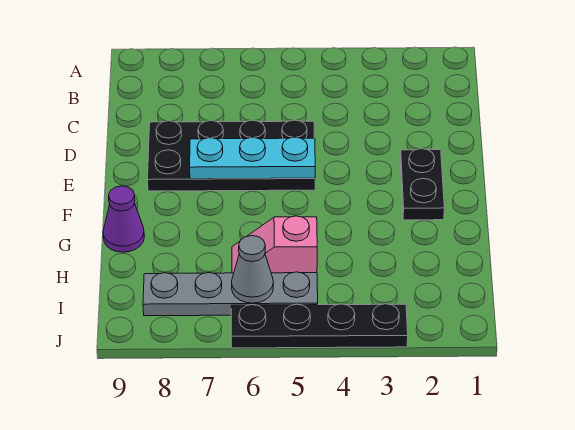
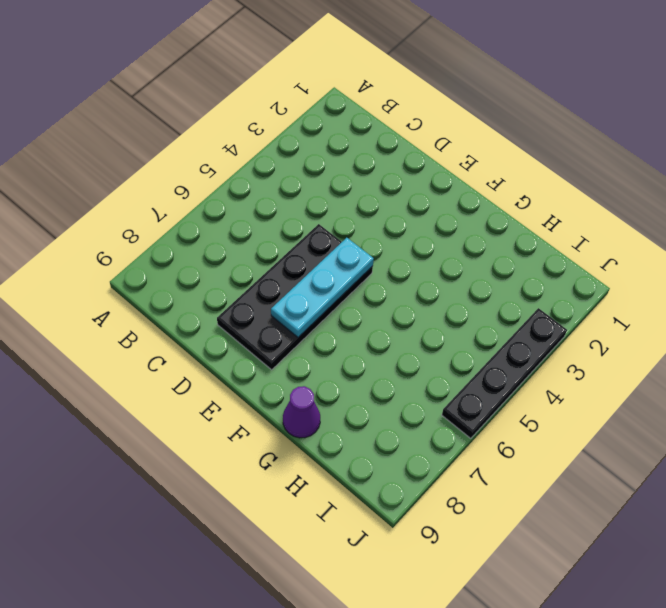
none -> black 1x2 plate [400,149,444,220]
none -> pink 1x2 slope [232,216,317,273]

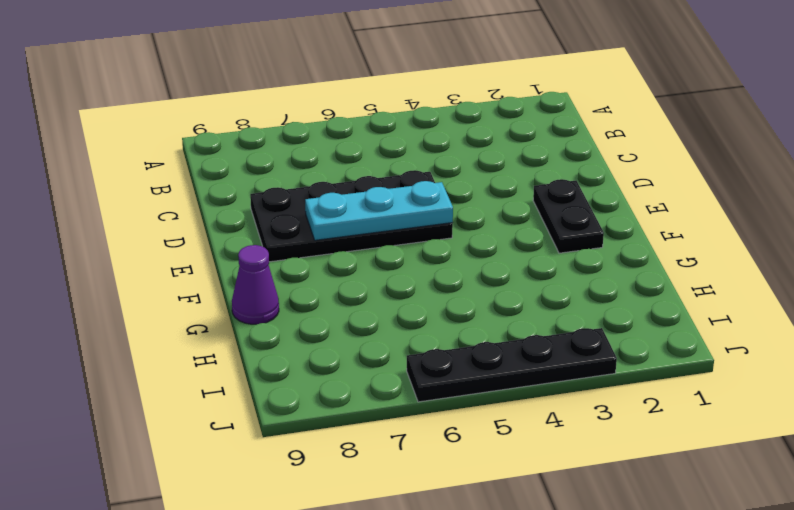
none -> pink 1x2 slope [232,216,317,273]
none -> grey 1x4 plate [143,272,318,316]

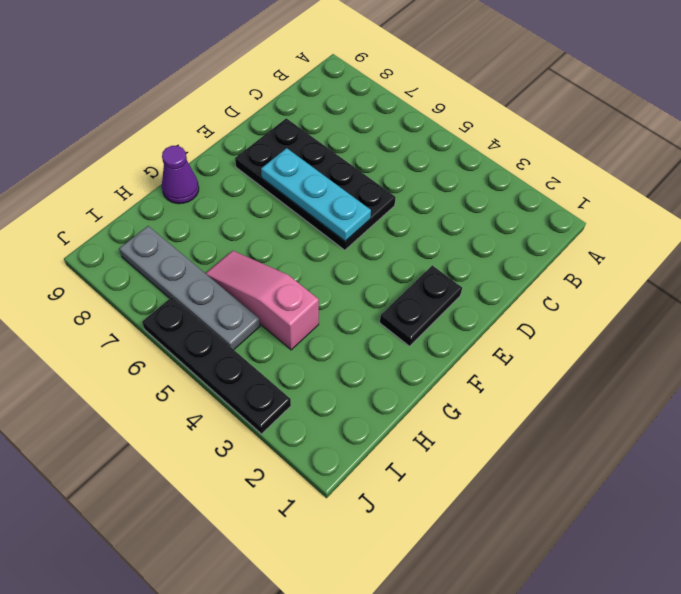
pink 1x3 slope [205,251,319,350] -> pink 1x2 slope [232,216,317,273]
none -> grey 1x1 cone [232,236,273,303]

